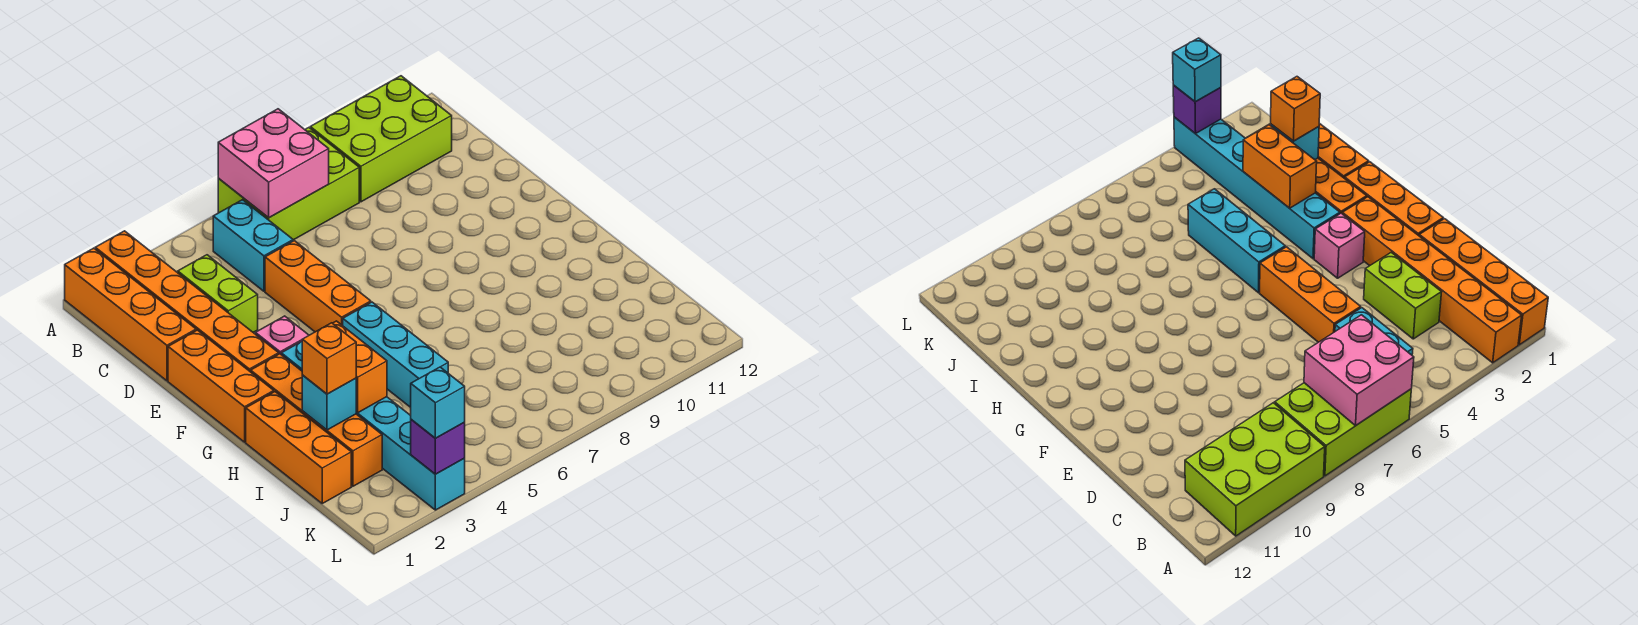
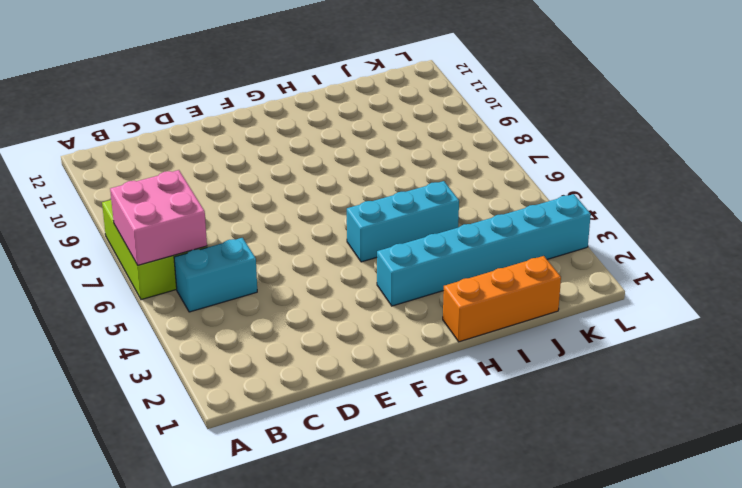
none -> orange 1x4 brick [65,248,196,381]
none -> orange 1x6 brick [95,231,279,372]
none -> lime 2x3 brick [310,76,452,202]

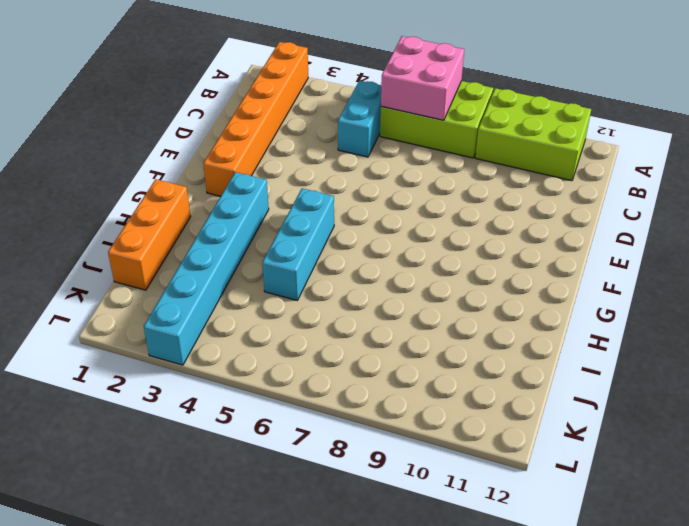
none -> orange 1x4 brick [65,248,196,381]
none -> lime 1x2 brick [178,255,258,333]
none -> orange 1x3 brick [265,241,371,332]

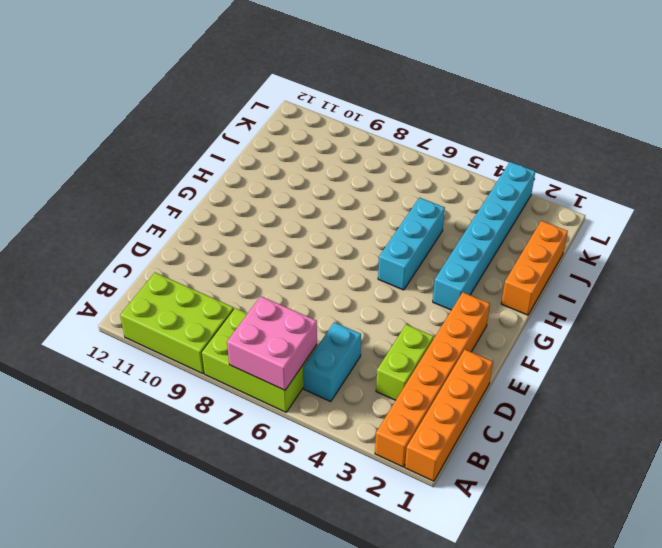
none -> orange 1x3 brick [265,241,371,332]
none -> orange 1x3 brick [168,330,274,442]
none -> pink 1x1 brick [255,316,309,354]

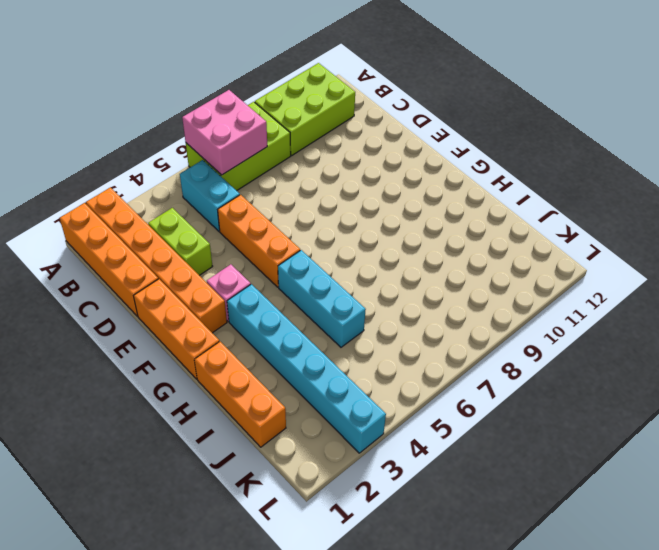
none -> orange 1x4 brick [251,354,382,486]
none -> orange 1x2 brick [333,321,387,413]
none -> cyan 1x1 brick [302,375,356,430]

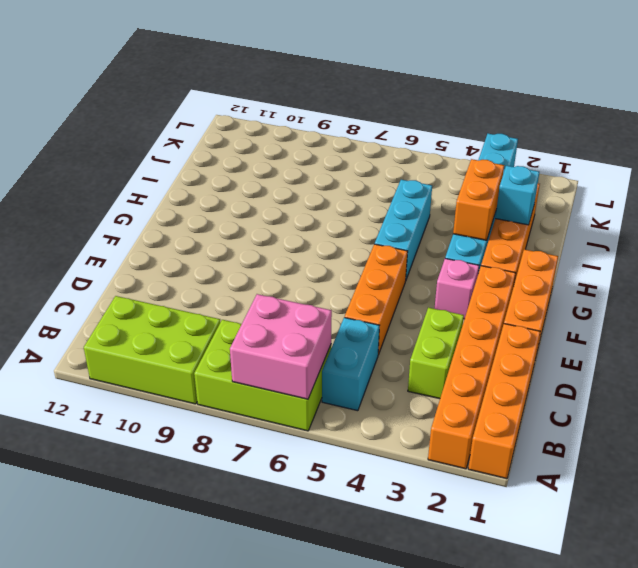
none -> orange 1x3 brick [246,392,351,503]
none -> purple 1x1 brick [411,419,465,474]
none -> orange 1x1 brick [302,323,356,394]

